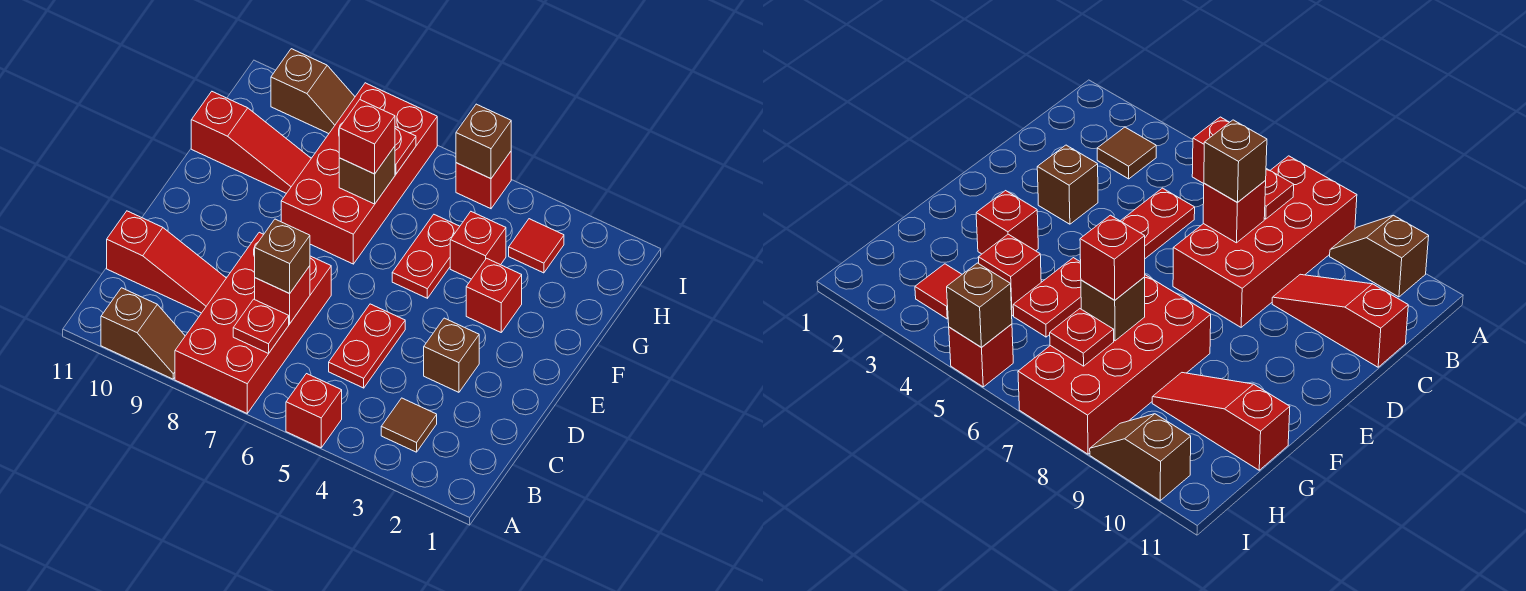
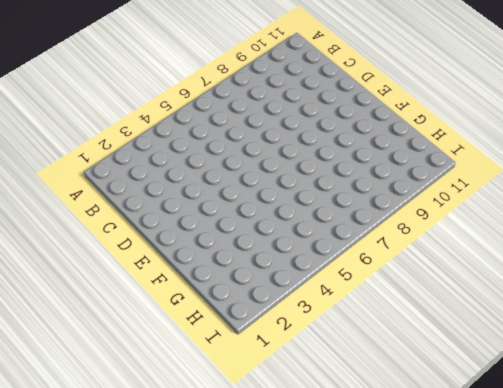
none -> red 1x1 brick [286,374,342,448]
none -> red 2x4 brick [175,232,331,413]
none -> brown 1x2 slope [101,288,185,379]

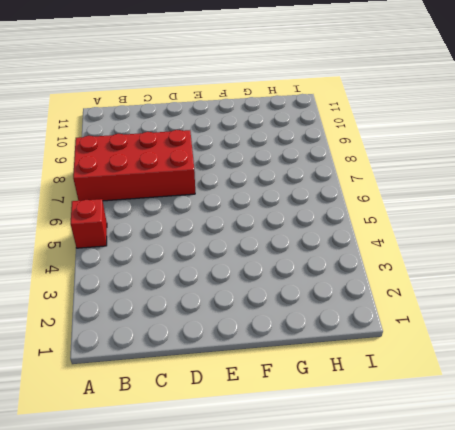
none -> brown 1x2 slope [101,288,185,379]
none -> brown 1x1 tile [381,398,437,452]
none -> red 1x2 plate [329,304,405,388]

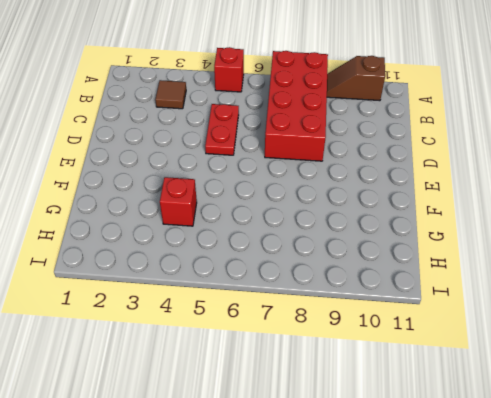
none -> red 1x3 slope [107,211,226,313]
none -> brown 1x1 brick [424,318,479,392]
none -> red 1x1 brick [466,258,522,332]

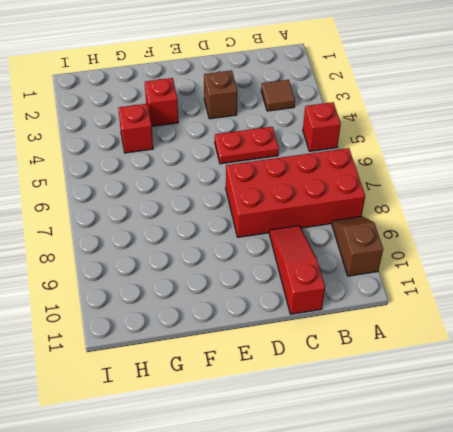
none -> red 1x2 plate [392,215,460,298]
none -> red 2x4 brick [281,83,437,264]
none -> red 1x3 slope [191,92,311,193]

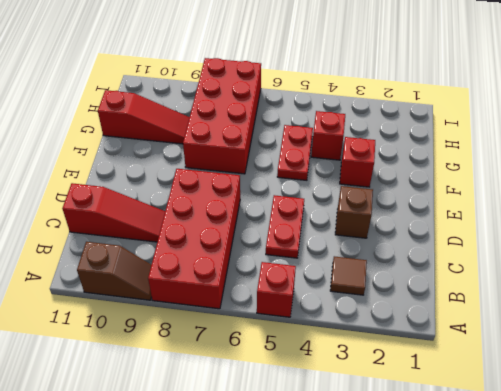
none -> red 1x1 tile [509,219,564,273]
none -> red 1x1 brick [456,152,511,209]
none -> brown 1x2 slope [271,49,355,134]

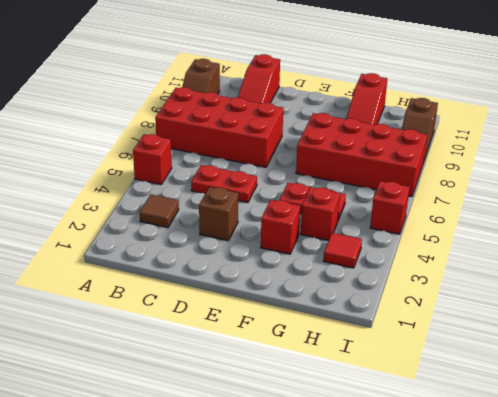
none -> red 1x1 plate [233,299,289,353]
none -> red 1x1 brick [255,266,310,323]
none -> brown 1x1 brick [339,146,395,204]

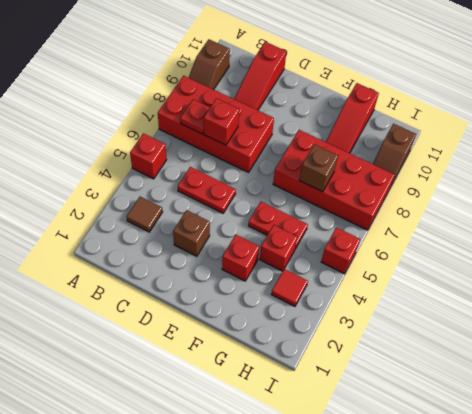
none -> red 1x1 plate [395,127,416,174]
none -> brown 1x1 brick [456,104,511,179]
none -> brown 1x1 brick [255,219,310,293]

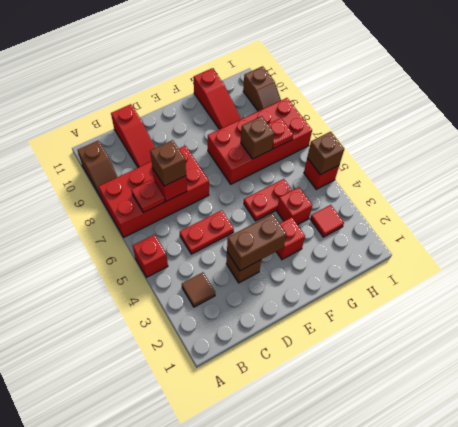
brown 1x2 brick [227,214,287,271] -> none
none -> red 1x1 brick [339,100,395,174]

